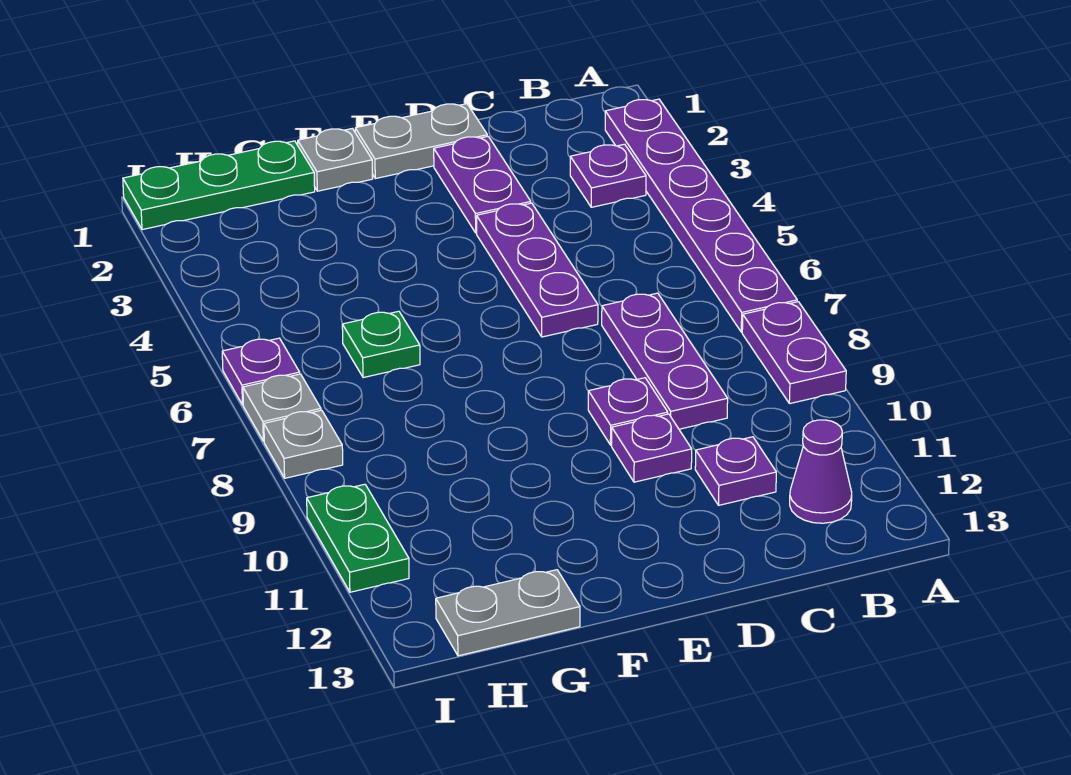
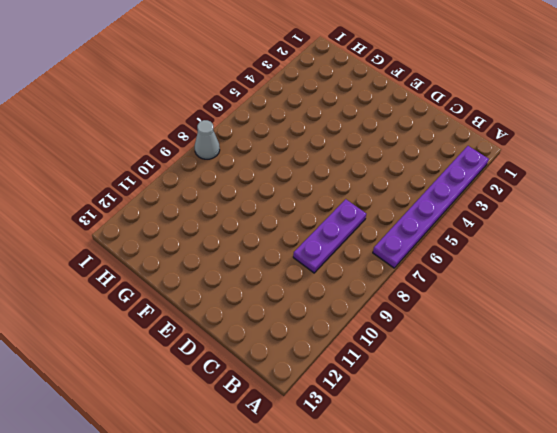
grey 1x1 cone [195,120,220,159] -> grey 1x1 plate [264,410,343,478]
none -> purple 1x2 plate [742,302,846,404]
none -> purple 1x1 plate [570,144,646,207]
none -> purple 1x1 cone [790,420,852,523]

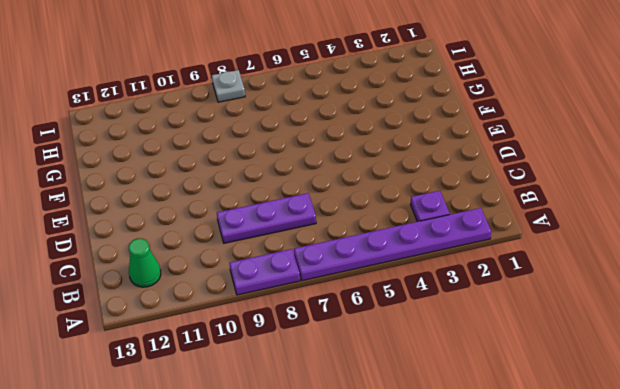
green 1x1 cone [129,239,161,287] -> purple 1x1 cone [790,420,852,523]
none -> purple 1x1 plate [695,437,776,505]
none -> grey 1x2 plate [355,104,487,179]
none -> purple 1x2 plate [434,136,531,233]

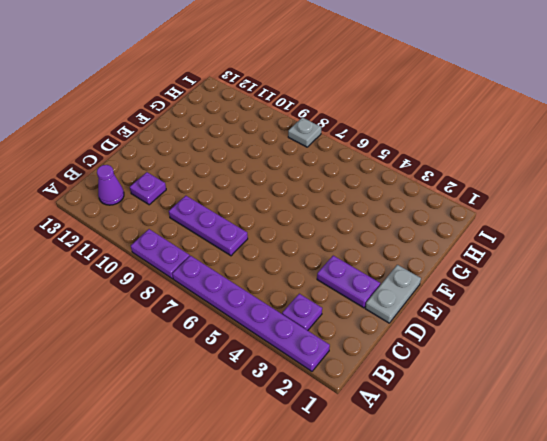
none -> purple 1x3 plate [477,203,598,337]
none -> purple 1x1 plate [588,378,668,445]
none -> purple 1x1 plate [612,414,692,482]

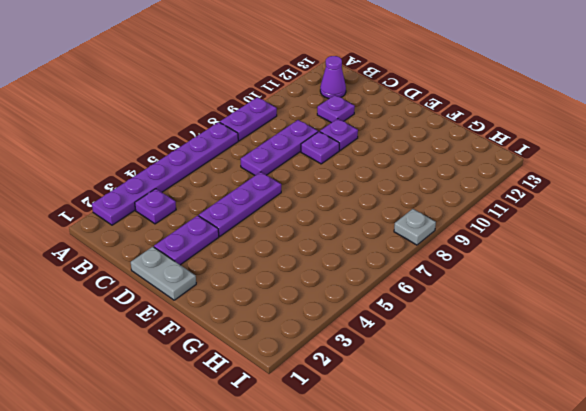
none -> grey 1x1 plate [298,128,373,191]
none -> green 1x3 plate [123,141,315,230]
none -> green 1x1 plate [342,311,420,378]

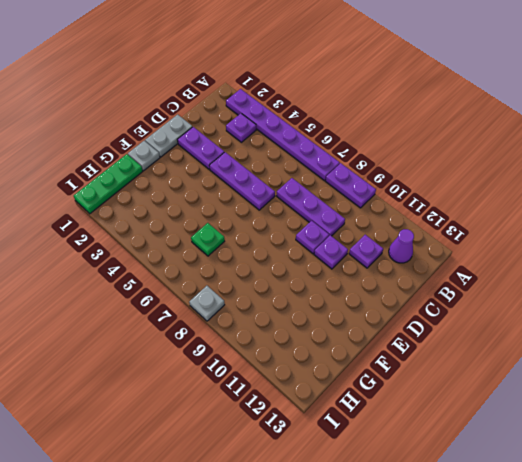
none -> grey 1x2 plate [436,570,580,656]
none -> purple 1x1 plate [222,338,300,405]
none -> grey 1x1 plate [243,374,321,441]

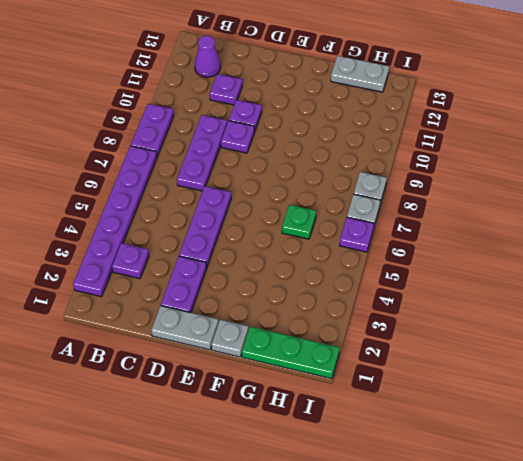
none -> green 1x2 plate [307,484,409,592]

